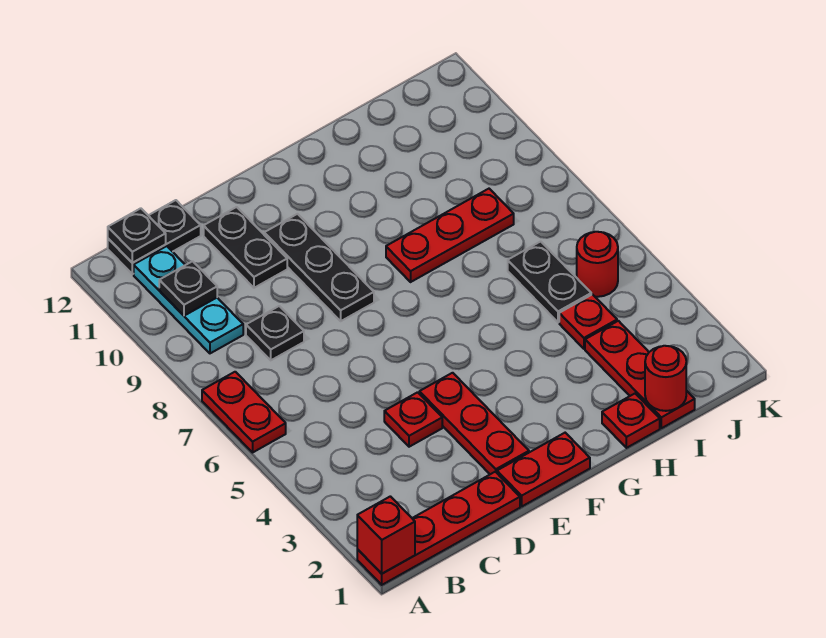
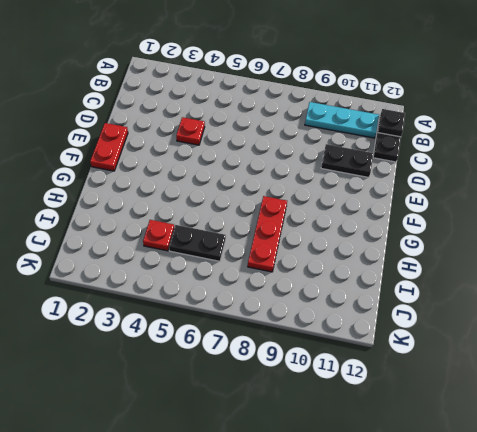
none -> red 1x4 plate [357,472,520,585]
none -> red 1x2 plate [202,372,286,452]
none -> black 1x1 plate [246,306,304,360]

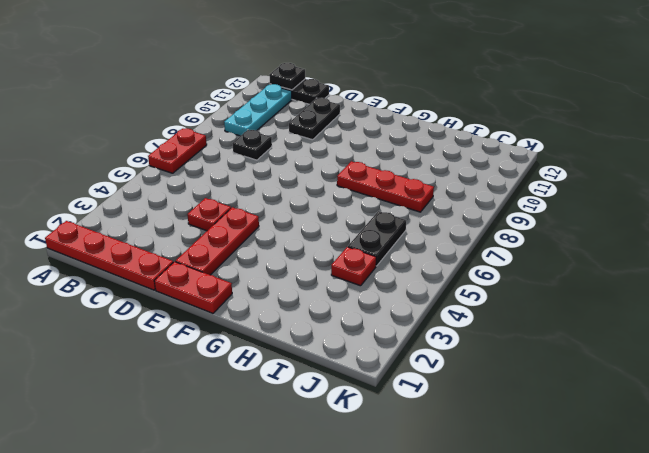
none -> black 1x3 plate [264,214,374,321]
none -> red 1x1 plate [602,394,660,448]
none -> red 1x3 plate [585,321,695,428]

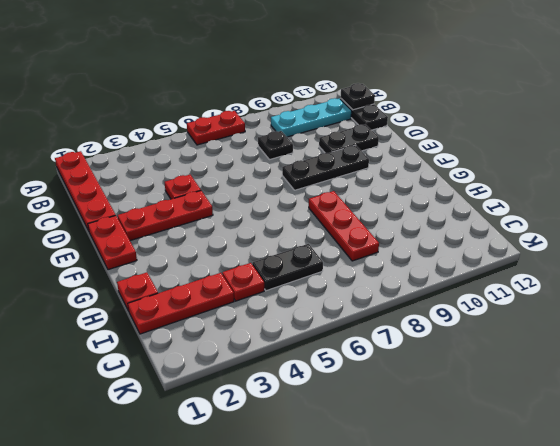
none -> red 1x1 round brick [577,232,618,297]
none -> red 1x1 brick [357,496,415,574]
none -> black 1x1 plate [159,261,217,316]

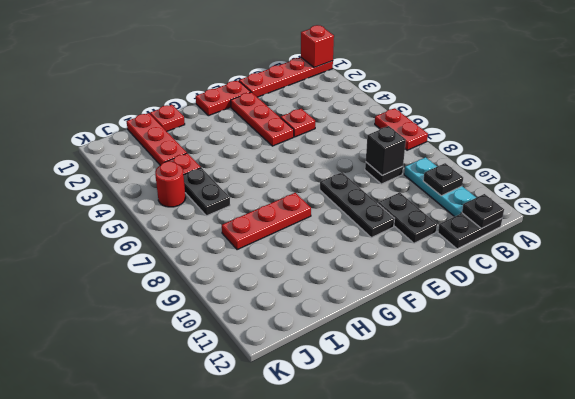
black 1x1 brick [366,126,406,175] -> none
none -> red 1x1 round brick [645,346,686,411]

